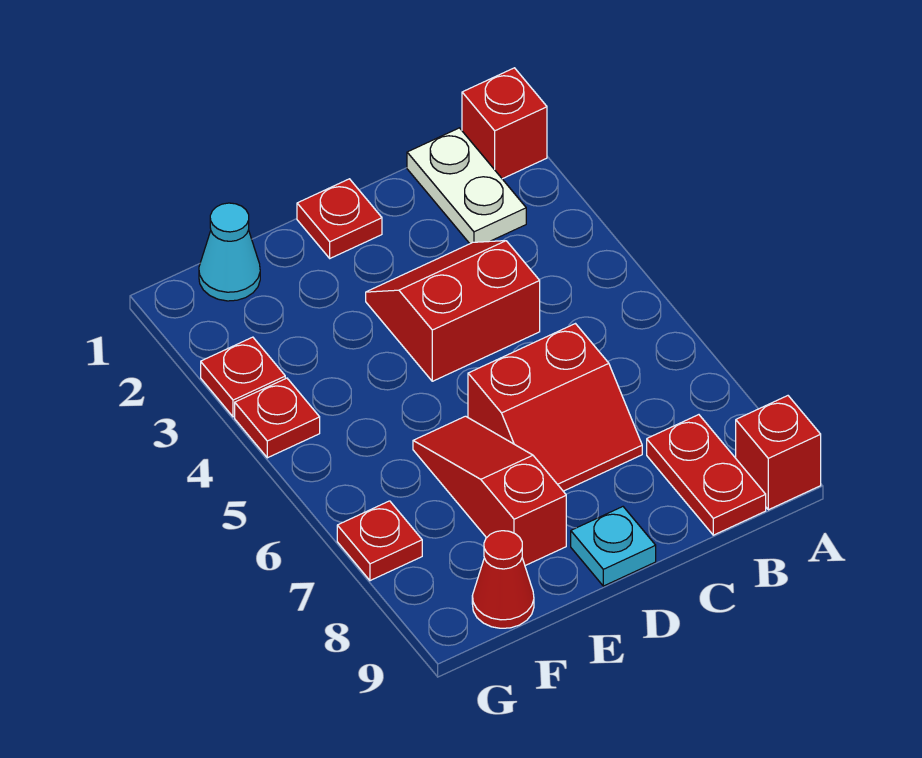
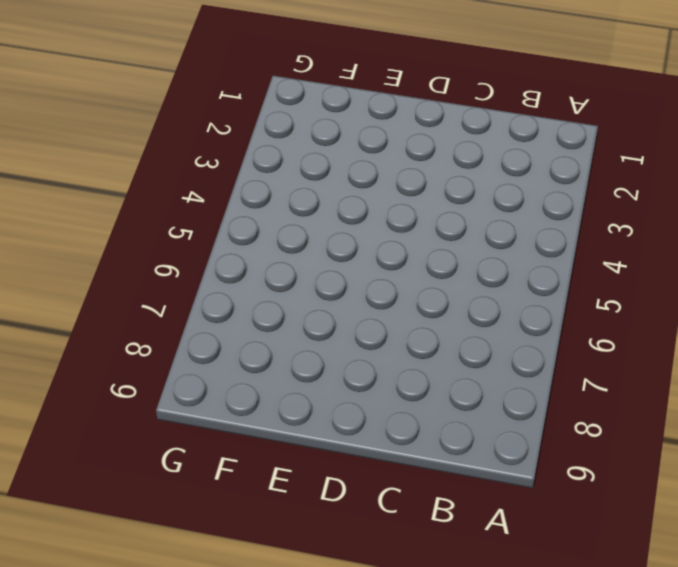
none -> red 1x1 brick [462,68,547,179]
none -> red 1x1 brick [736,396,821,510]
none -> white 1x2 plate [407,128,526,244]

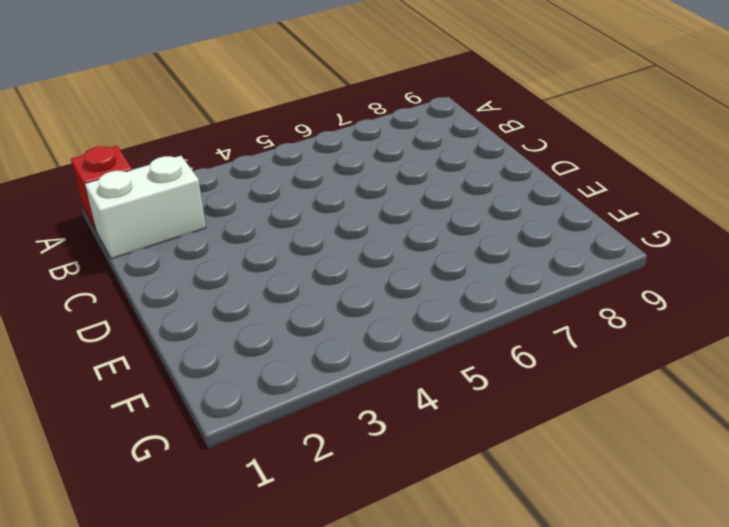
white 1x2 brick [85,156,206,259] -> white 1x2 plate [407,128,526,244]
none -> red 1x1 brick [736,396,821,510]
none -> red 1x2 plate [647,415,766,535]
none -> red 2x2 slope [366,241,540,381]

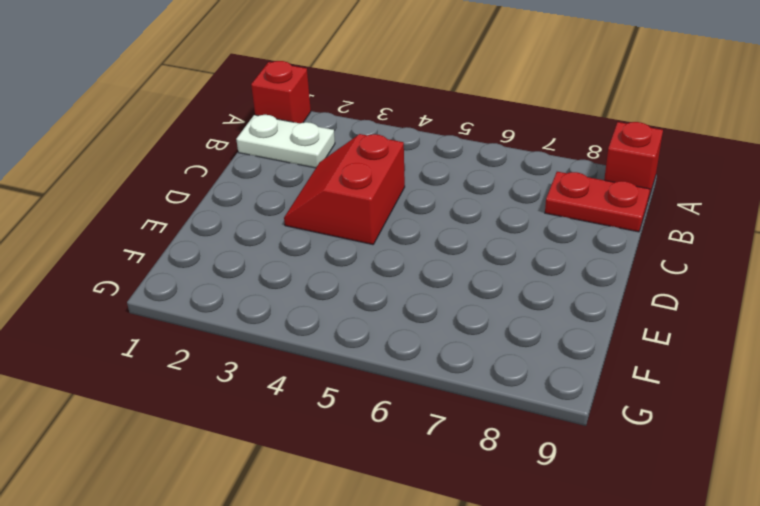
none -> red 2x2 slope [468,324,642,491]
none -> red 1x1 plate [297,179,382,258]
none -> cyan 1x1 plate [571,507,656,586]

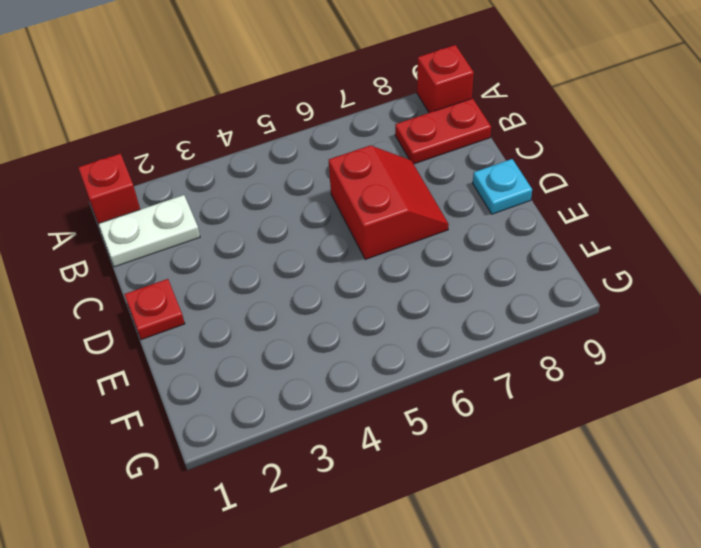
none -> red 2x2 slope [366,241,540,381]
none -> red 1x3 slope [413,416,566,566]
none -> cyan 1x1 cone [199,203,260,301]

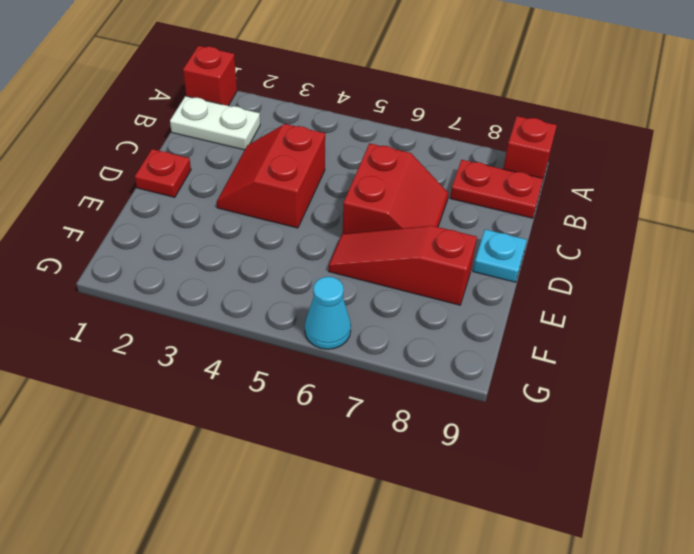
cyan 1x1 cone [305,277,351,349] -> cyan 1x1 cone moved to [199,203,260,301]
none -> red 1x1 cone [472,531,534,628]
none -> red 1x1 plate [201,337,285,417]
none -> red 1x1 plate [235,378,320,458]

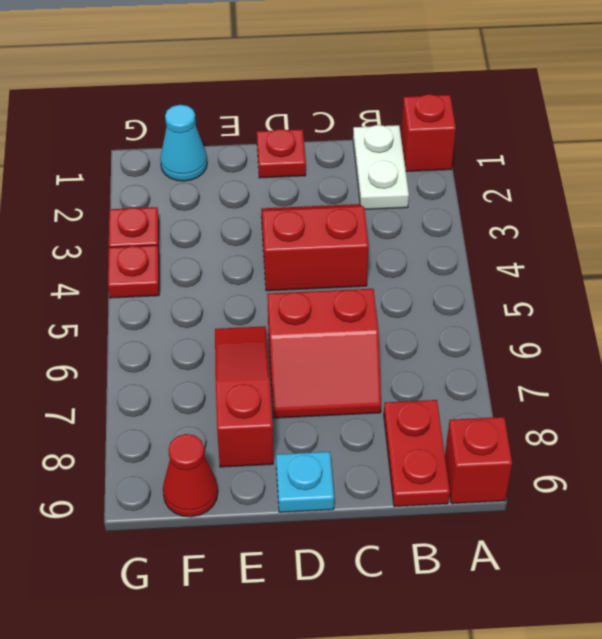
none -> red 1x1 plate [337,501,422,581]

